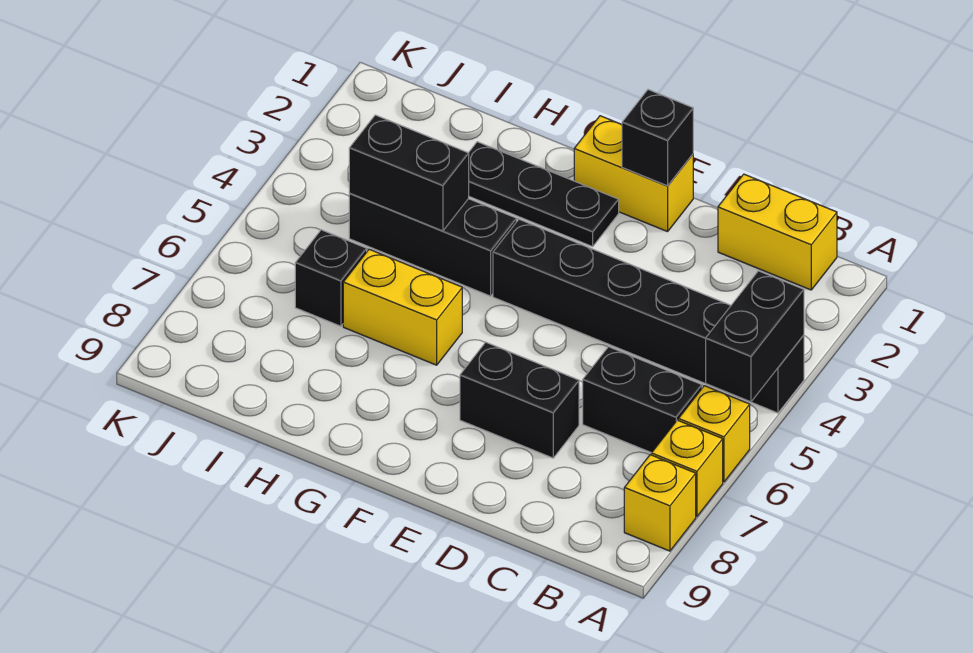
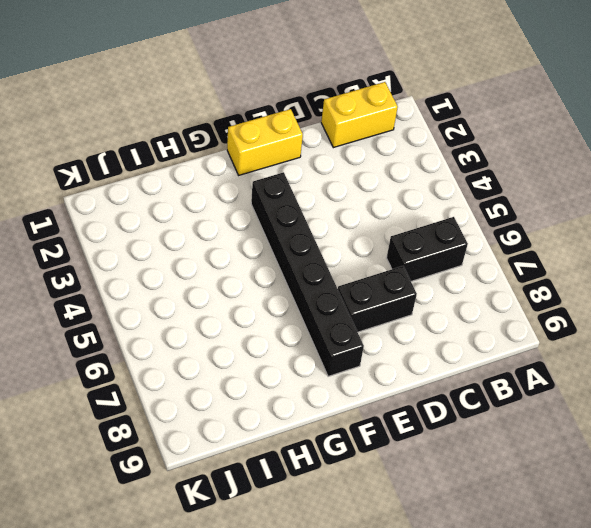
black 1x6 brick [251,172,364,376] -> black 1x6 brick turned to [493,219,804,413]
none -> yellow 1x1 brick [678,386,750,482]
none -> yellow 1x1 brick [651,420,723,517]
none -> yellow 1x1 brick [624,455,696,551]

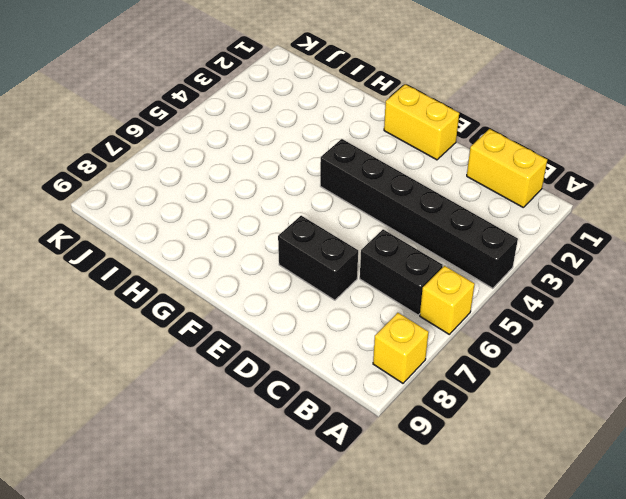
none -> yellow 1x1 brick [651,420,723,517]
none -> black 1x3 plate [469,142,619,247]
none -> black 1x3 brick [349,194,517,296]

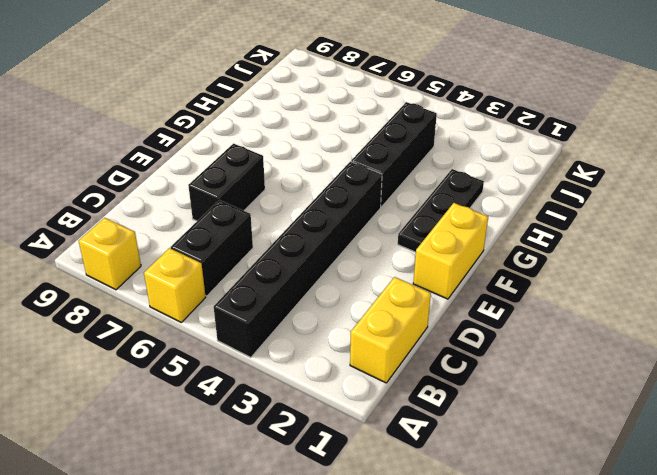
none -> yellow 1x1 brick [651,420,723,517]
none -> yellow 1x2 brick [343,249,462,365]
none -> black 1x1 brick [295,230,367,326]

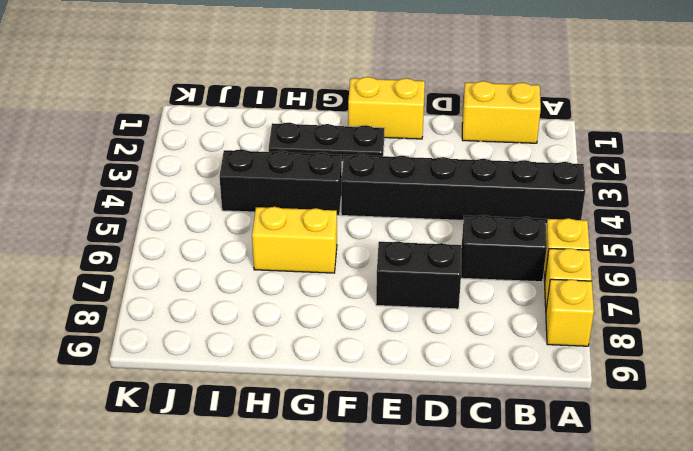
none -> black 1x1 brick [295,230,367,326]
none -> black 1x2 brick [706,271,804,402]
none -> black 1x1 brick [622,90,693,186]

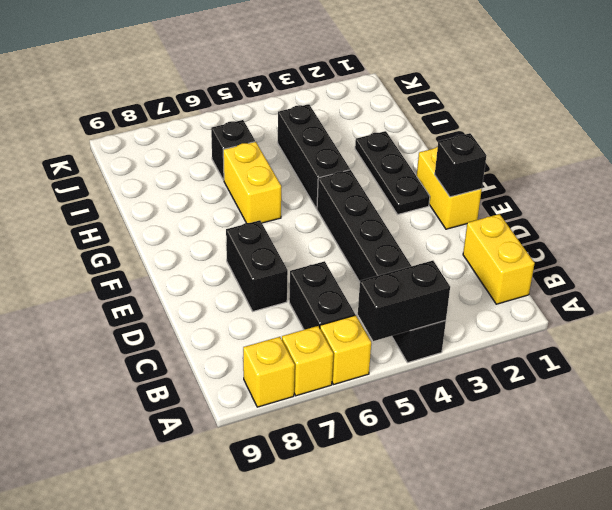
none -> black 1x2 brick [349,115,469,231]

